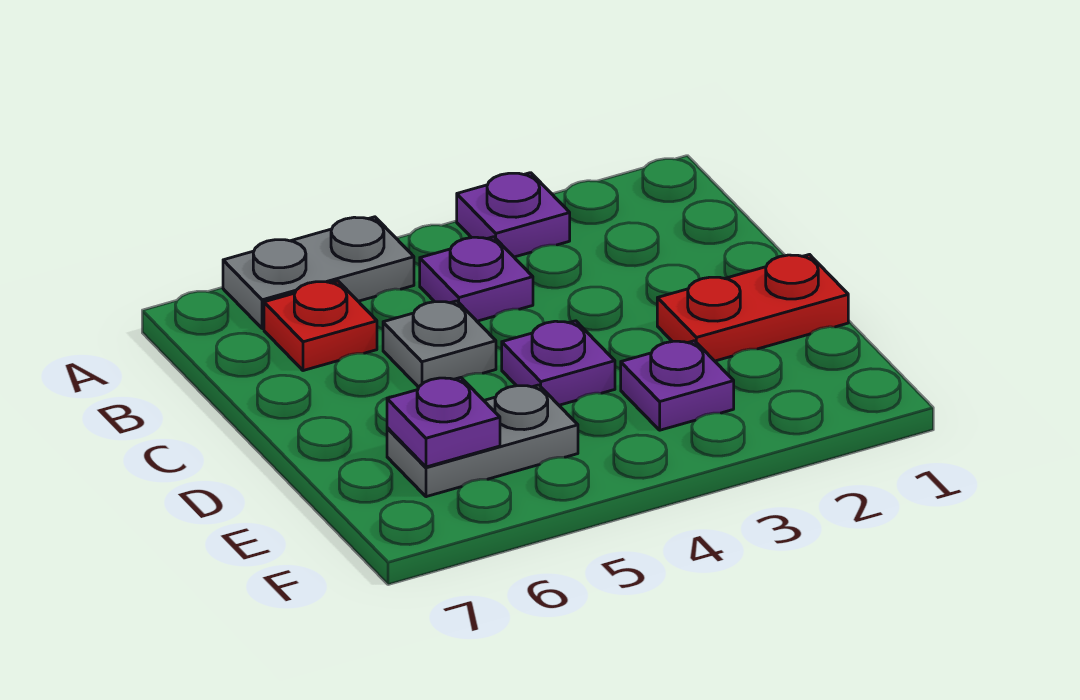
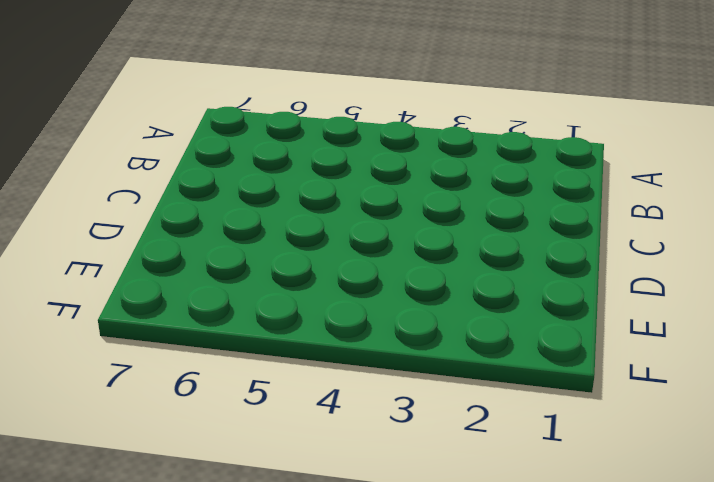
none -> purple 1x1 plate [457,173,570,257]
none -> grey 1x2 plate [223,217,414,329]

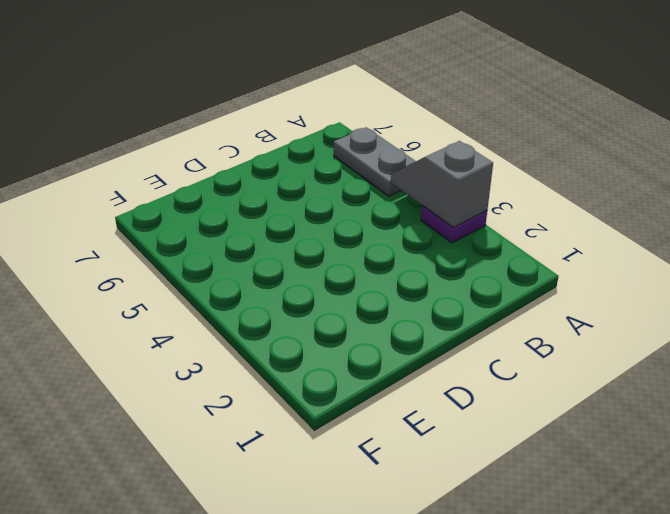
grey 1x2 slope [391,141,493,228] -> none
none -> purple 1x1 plate [420,237,533,321]
none -> red 1x1 plate [264,281,377,371]

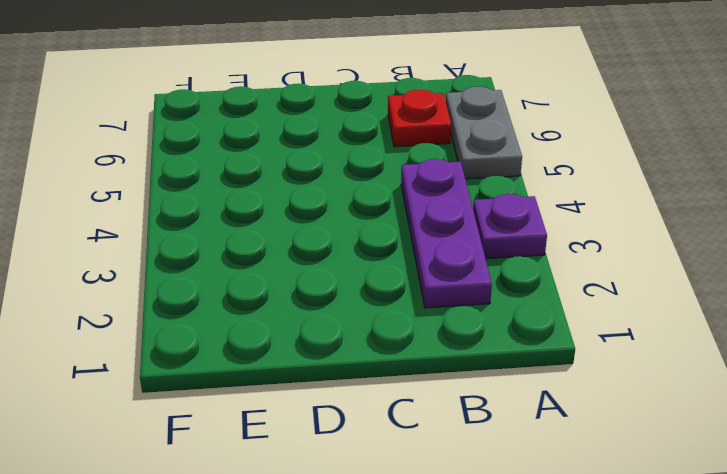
purple 1x3 plate [401,159,492,308] -> purple 1x1 plate [420,237,533,321]
none -> grey 1x1 plate [383,301,496,387]
none -> red 1x2 plate [657,255,848,361]

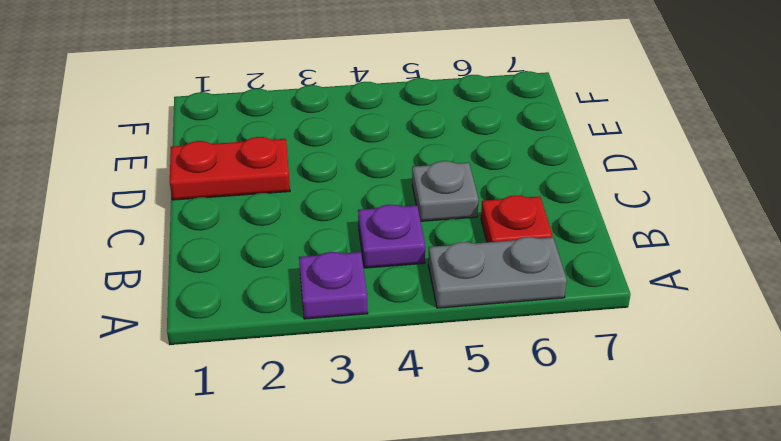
none -> purple 1x1 plate [502,321,615,405]
none -> purple 1x1 plate [621,341,734,430]

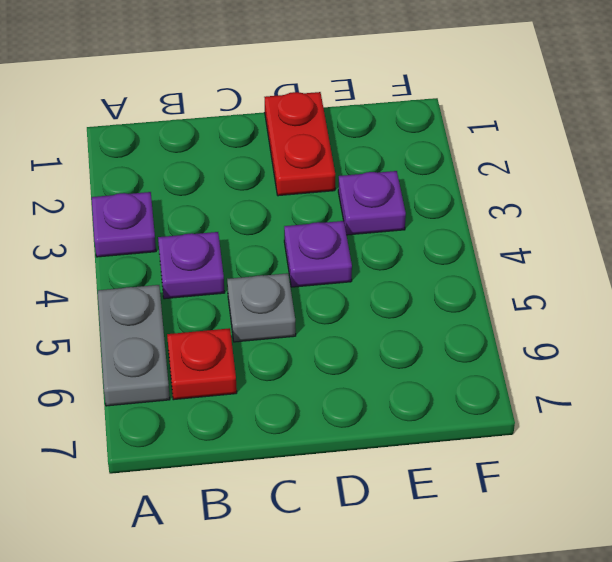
none -> grey 1x2 plate [387,385,578,497]
none -> purple 1x1 plate [387,378,500,467]

